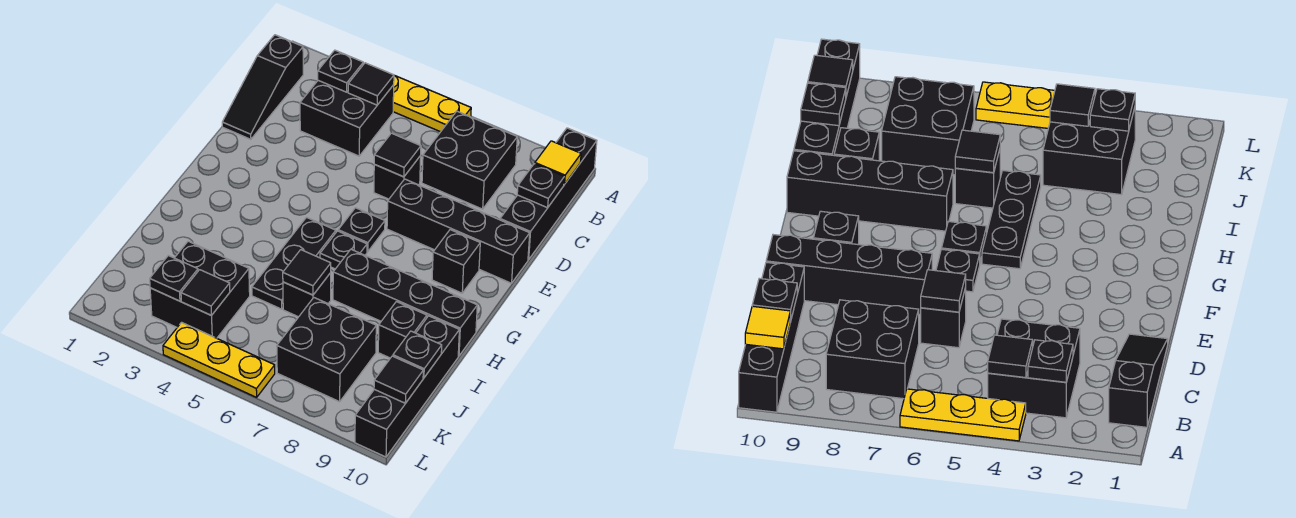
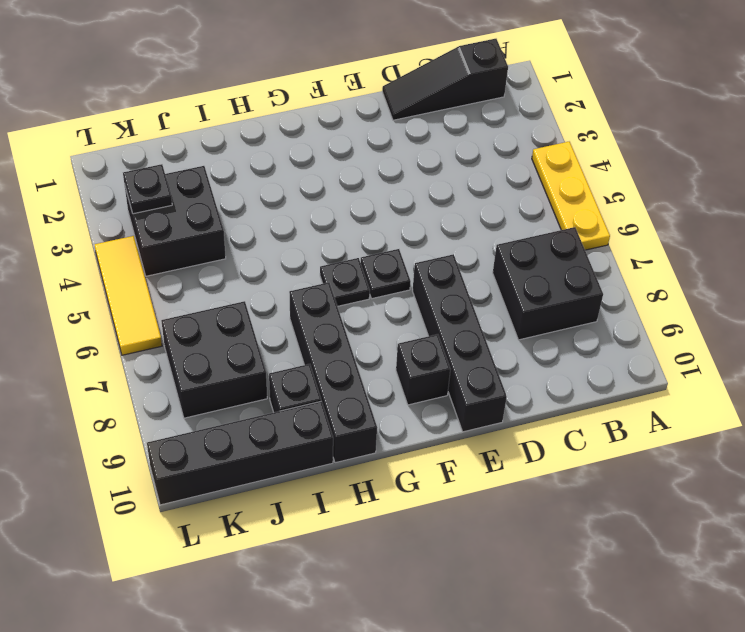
yellow 1x3 tile [95,236,162,355] -> yellow 1x3 plate [163,322,275,397]
none -> black 1x4 brick [500,128,597,260]
none -> black 2x2 brick [300,80,394,156]
none -> black 1x1 brick [374,156,421,199]

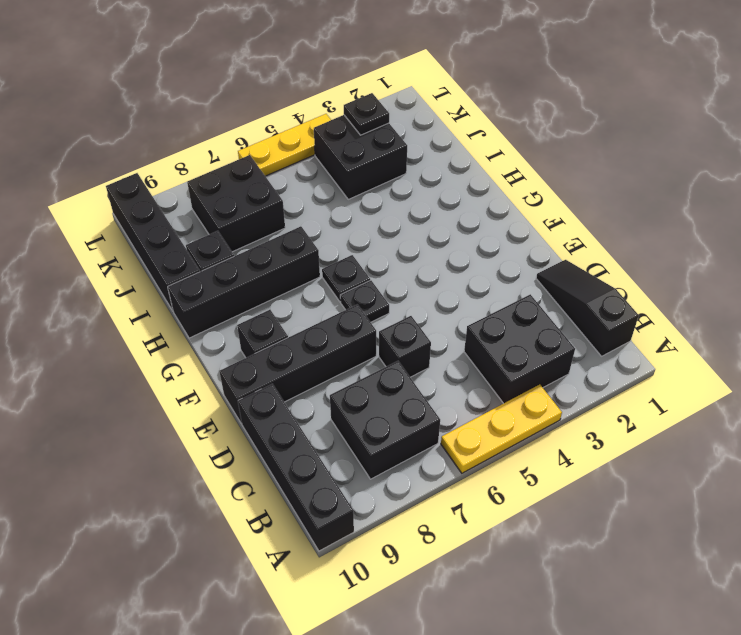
none -> black 1x3 plate [252,217,336,309]
none -> black 1x1 brick [283,273,331,317]
none -> black 1x1 plate [318,50,363,92]

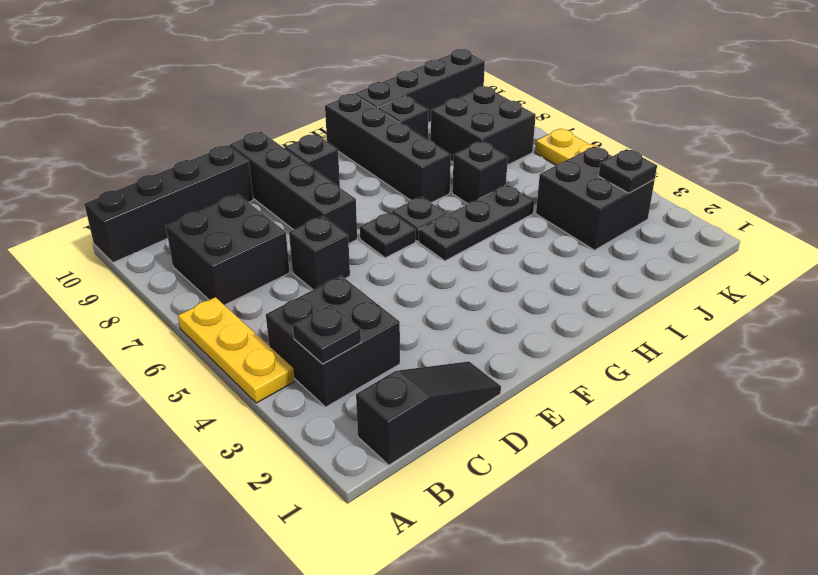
none -> black 1x1 tile [348,63,394,105]
none -> yellow 1x1 tile [535,141,581,185]
none -> black 1x1 plate [517,164,564,208]

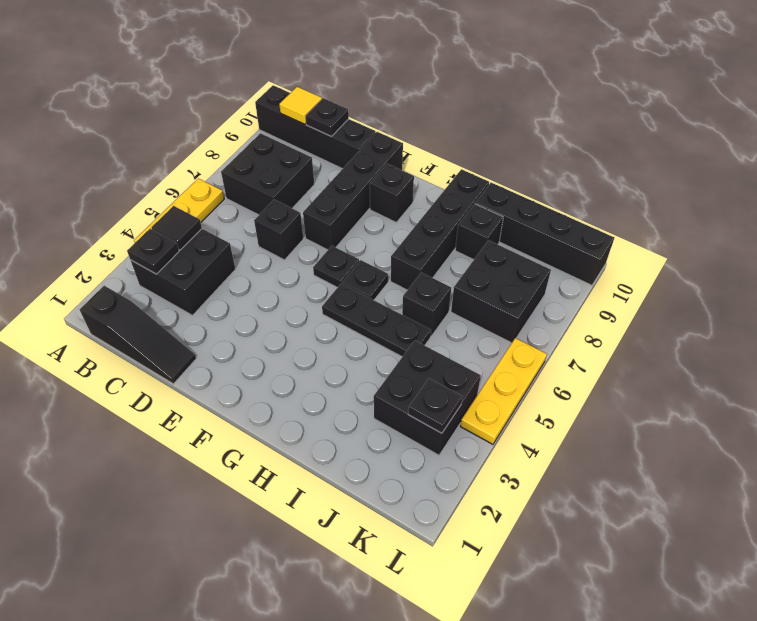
none -> black 1x1 tile [374,133,421,177]
none -> black 1x1 tile [283,250,331,295]
none -> black 1x1 plate [393,331,442,378]

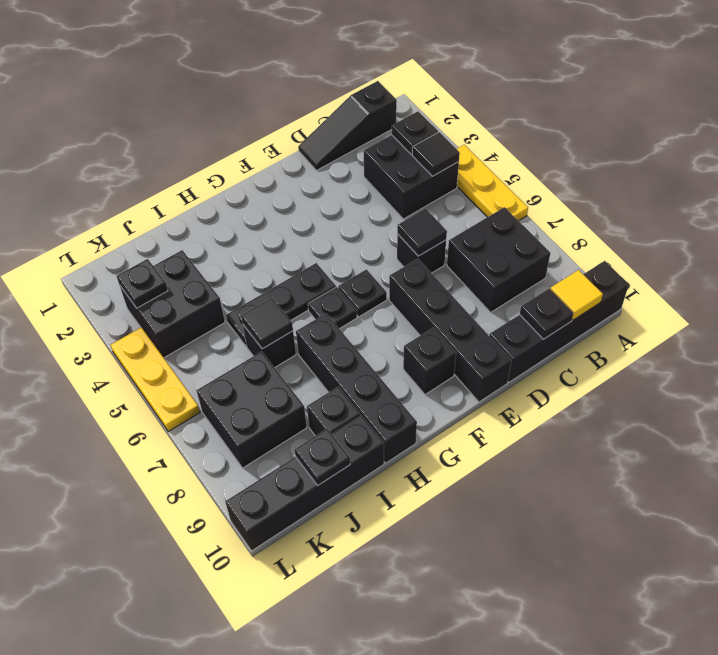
none -> black 1x1 tile [181,270,230,316]
none -> black 1x1 tile [374,356,423,403]

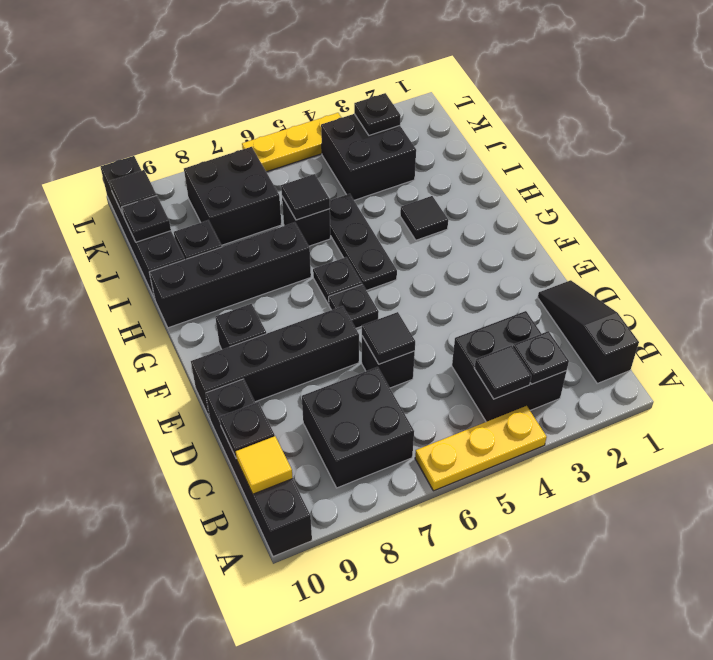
black 1x1 tile [400,196,448,240] -> black 1x1 tile moved to [181,270,230,316]

